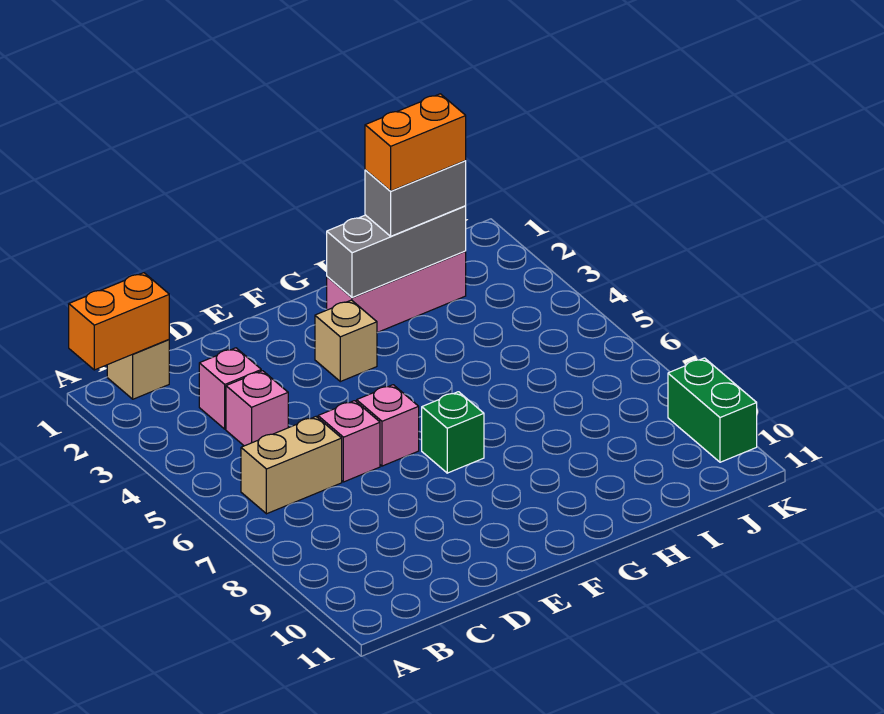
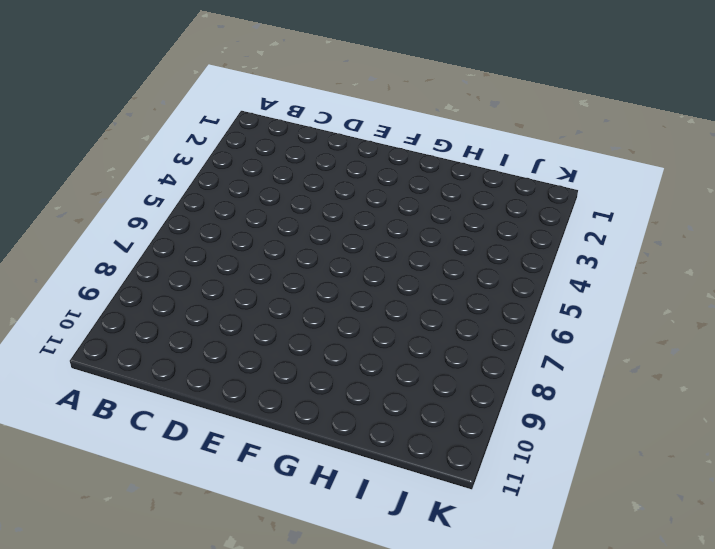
none -> tan 1x1 brick [107,340,169,399]
none -> tan 1x2 brick [241,417,342,514]
none -> pink 1x1 brick [199,348,261,429]

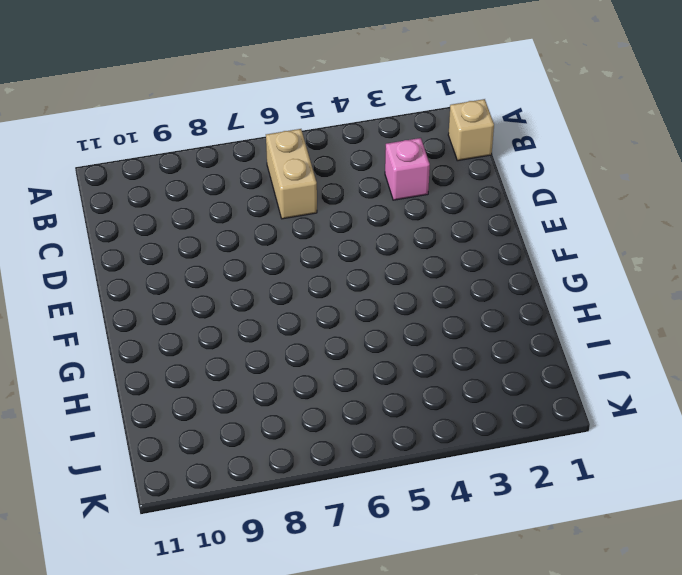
none -> pink 1x1 brick [226,371,288,446]
none -> pink 1x1 brick [318,401,380,482]
none -> pink 1x1 brick [357,385,419,466]

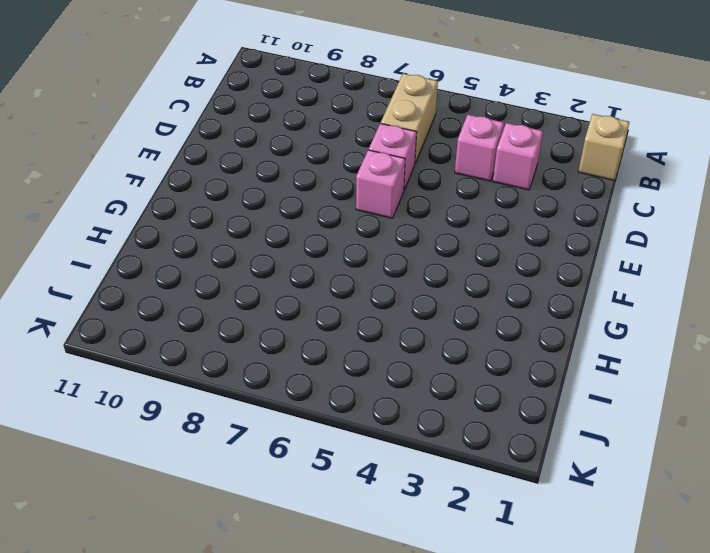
none -> tan 1x1 brick [315,300,377,382]
none -> green 1x1 brick [422,392,484,473]
none -> pink 1x3 brick [327,251,466,333]

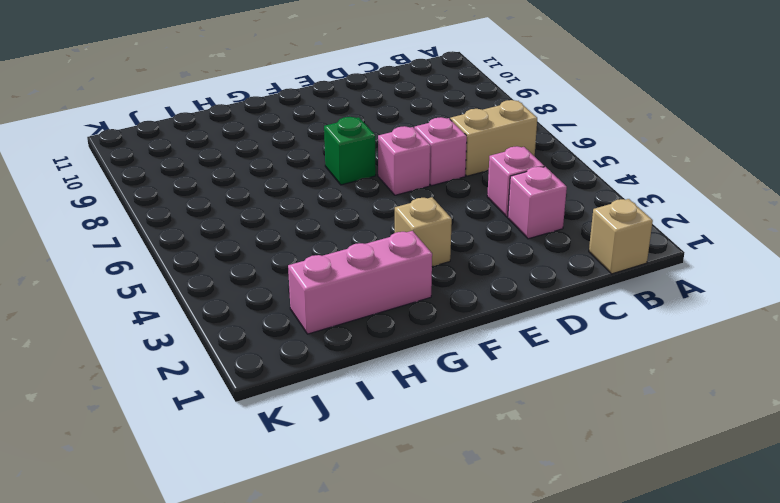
none -> green 1x2 brick [668,358,757,462]
none -> orange 1x2 brick [69,273,169,370]
none -> grey 1x3 brick [327,206,466,298]

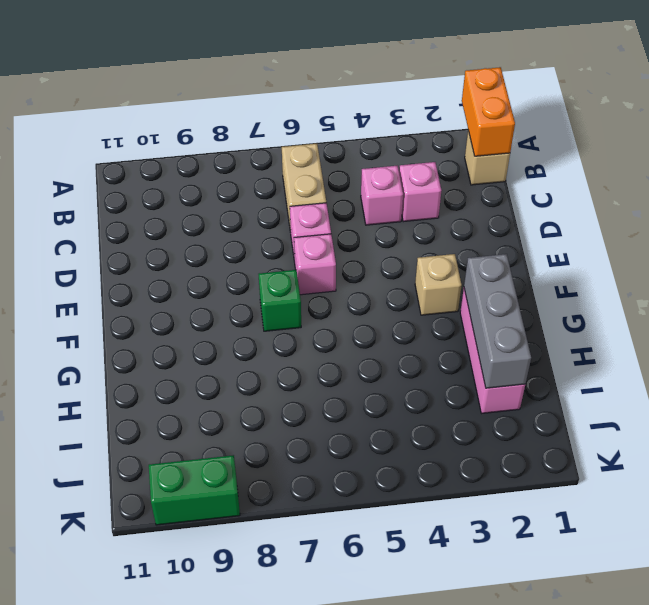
none -> grey 1x2 brick [365,161,466,236]
none -> orange 1x2 brick [365,94,466,191]

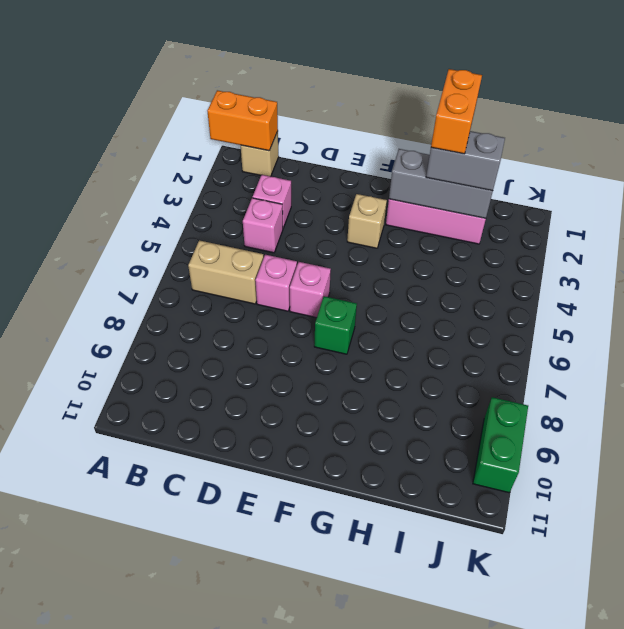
orange 1x2 brick [431,69,482,154] -> orange 1x2 brick turned to [365,94,466,191]

